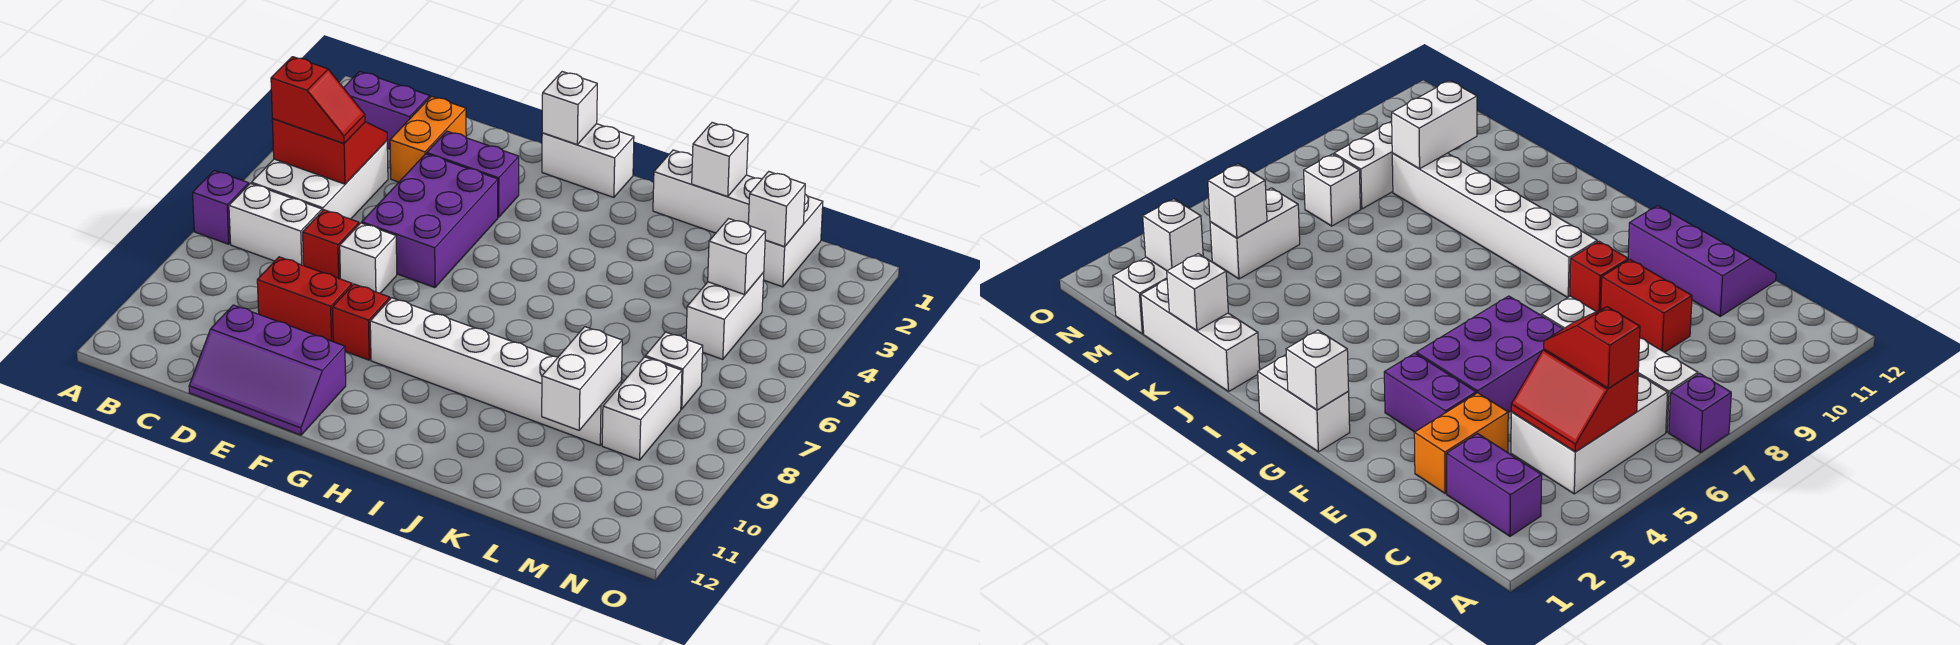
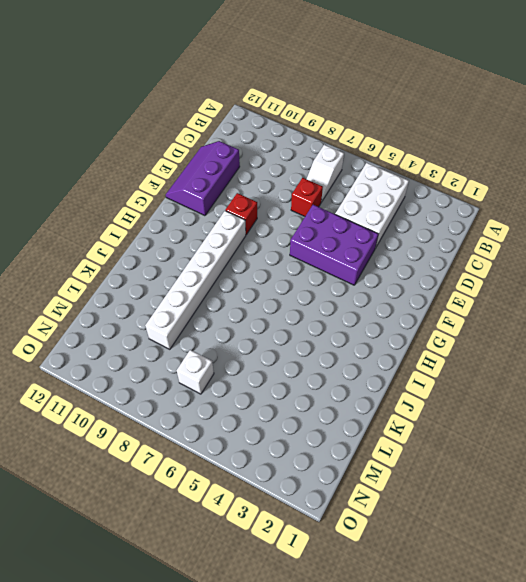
white 2x3 brick [335,163,409,248] -> white 2x3 brick turned to [251,141,388,219]
white 1x2 slope [307,145,344,202] -> white 1x2 brick [229,184,322,266]
none -> purple 1x1 brick [193,170,249,244]
none -> purple 1x2 brick [344,71,430,149]
none -> orange 1x2 brick [390,96,466,182]

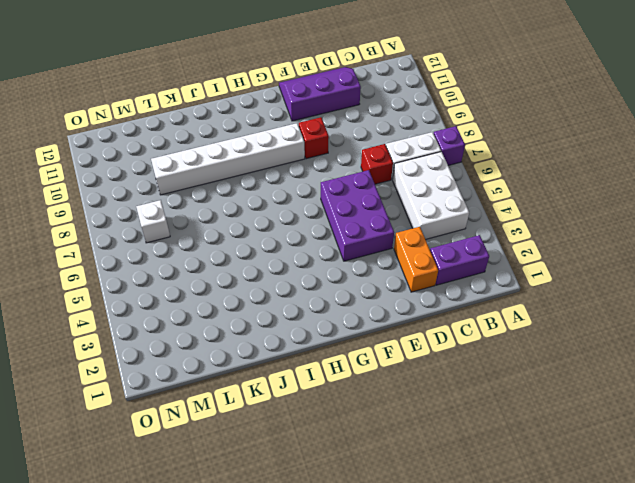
none -> red 1x2 brick [257,257,352,342]
none -> purple 1x2 brick [427,131,519,217]
none -> white 1x1 brick [340,223,397,293]

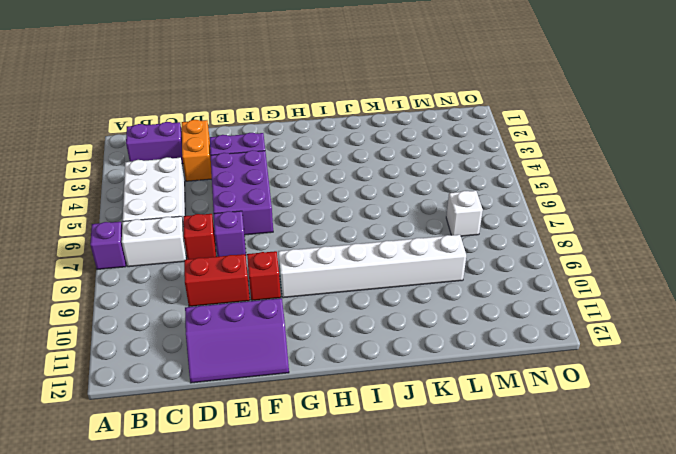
purple 1x1 brick [214,211,246,257] -> white 1x1 brick [340,223,397,293]
none -> white 1x2 brick [542,124,634,197]
none -> white 1x3 brick [653,150,762,233]
none -> white 1x2 brick [764,194,823,287]

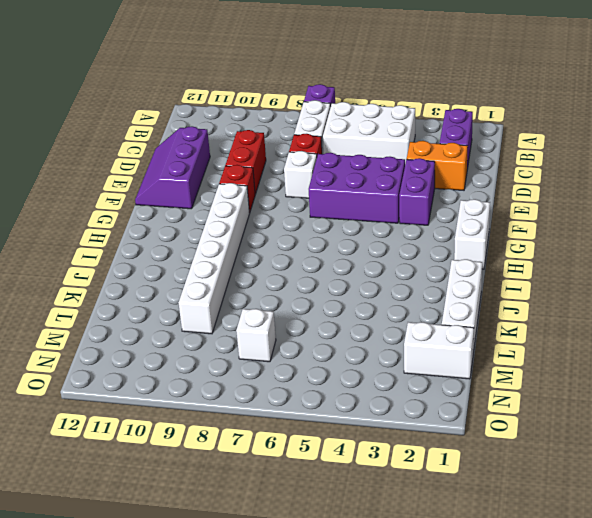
none -> white 1x2 brick [686,272,764,359]
none -> white 1x2 brick [602,357,682,460]
none -> red 2x2 slope [272,119,387,184]

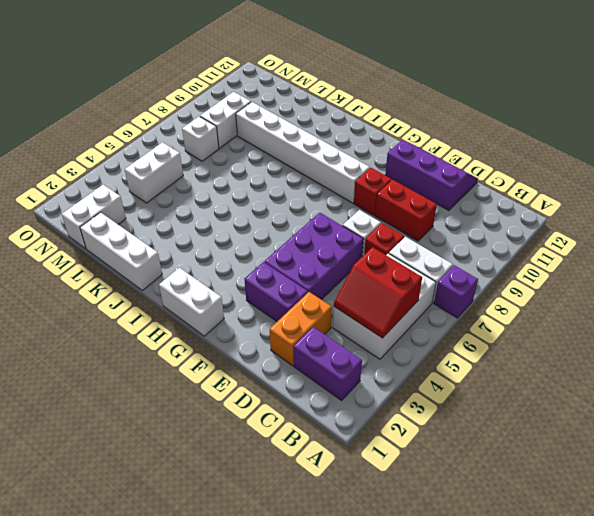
none -> white 1x1 brick [542,72,597,144]
none -> white 1x1 brick [692,123,748,196]
none -> white 1x2 brick [542,327,622,430]

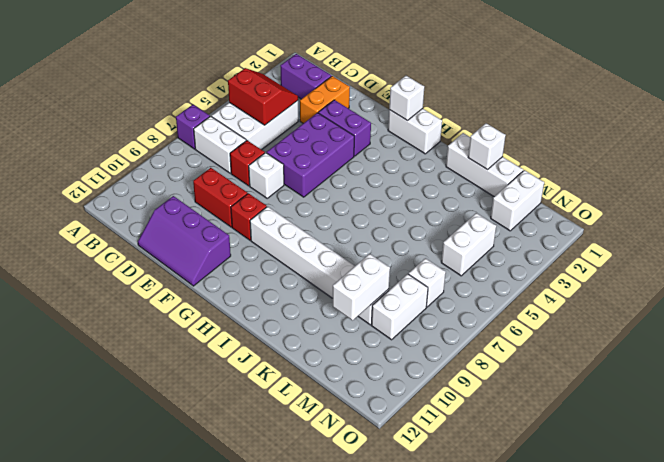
none -> white 1x1 brick [748,172,805,247]
none -> white 1x1 brick [708,219,766,295]
none -> red 1x2 slope [271,57,365,144]

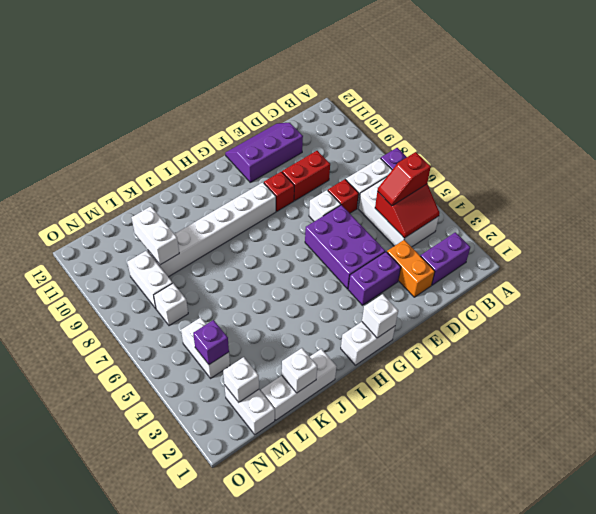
purple 1x1 brick [193,320,229,365] -> white 1x1 brick [708,219,766,295]

